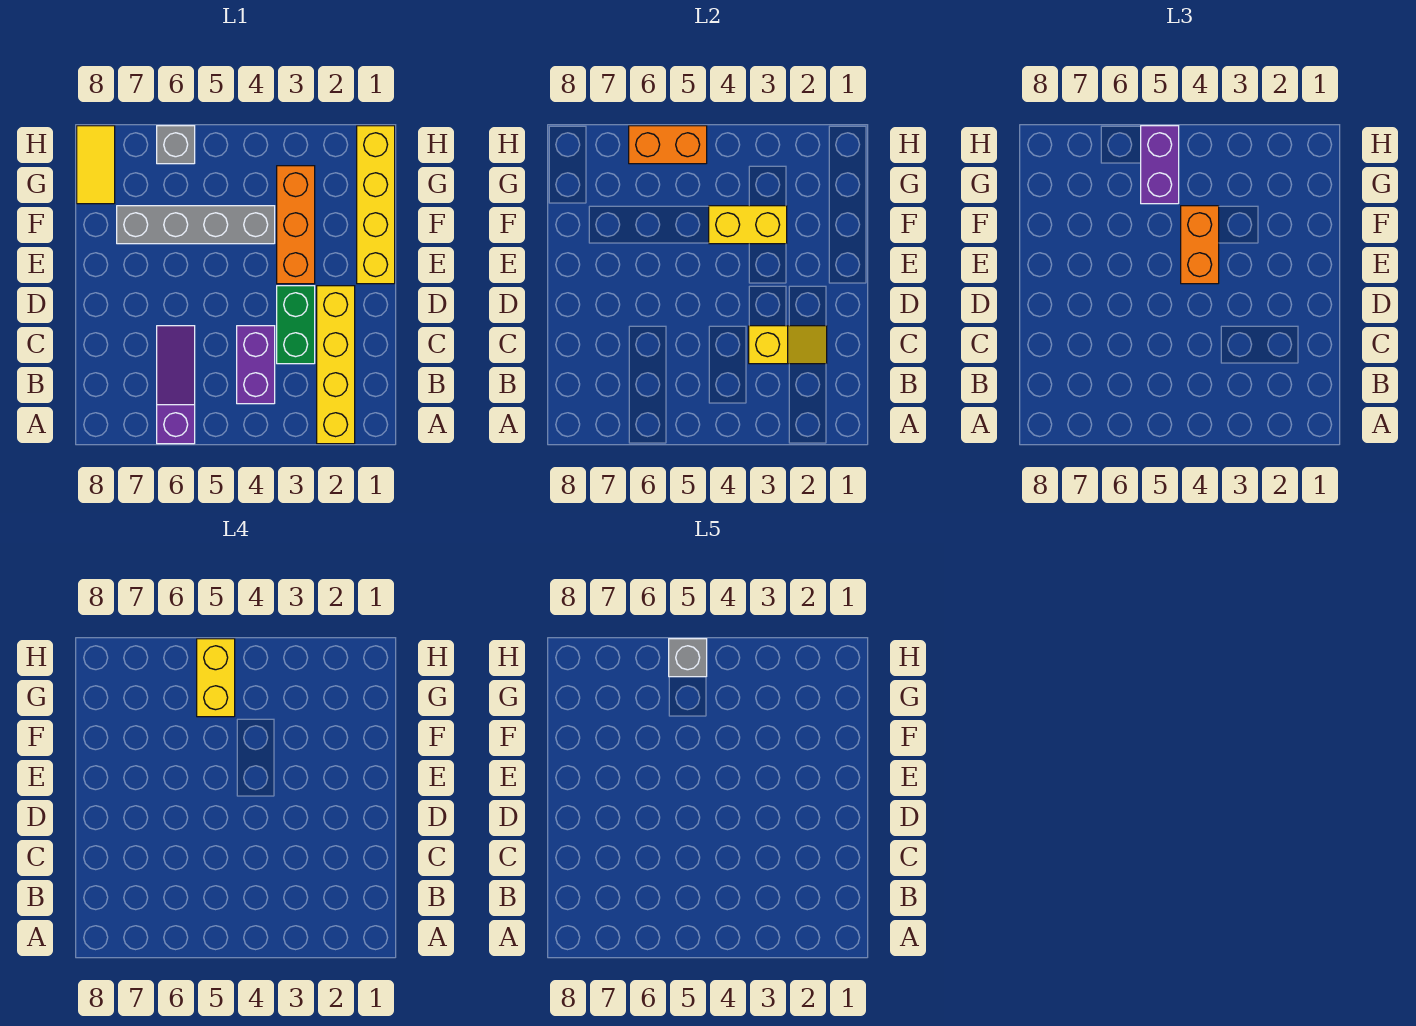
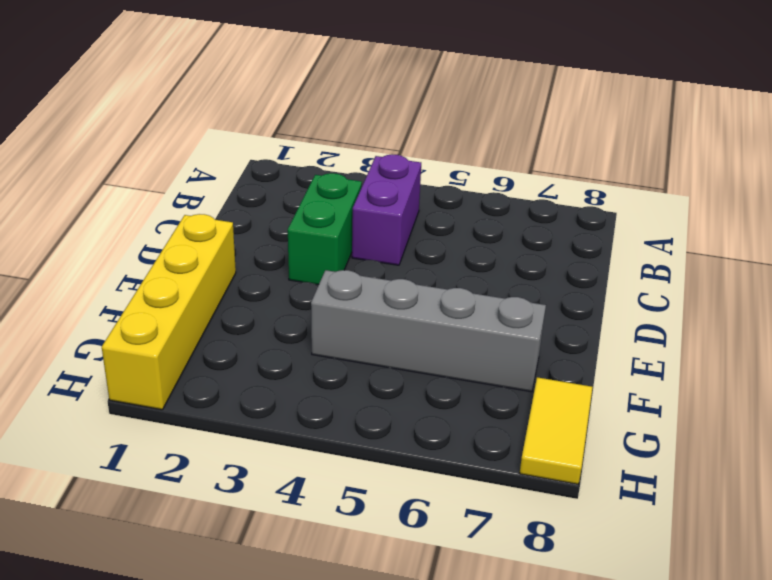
none -> yellow 1x4 brick [317,286,355,444]
none -> purple 1x3 slope [157,326,195,444]
none -> orange 1x3 brick [277,166,315,284]

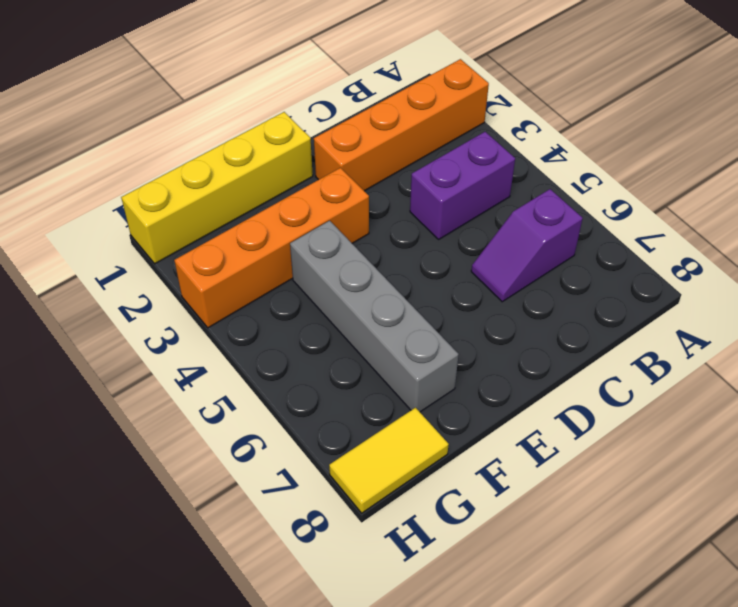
orange 1x4 brick [314,59,489,191] -> yellow 1x4 brick [317,286,355,444]
purple 1x2 slope [471,189,583,302] -> purple 1x3 slope [157,326,195,444]
orange 1x4 brick [174,168,369,328] -> orange 1x3 brick [277,166,315,284]
none -> green 1x2 brick [277,286,315,364]
none -> grey 1x1 brick [157,126,195,164]
none -> yellow 1x2 slope [749,326,827,364]

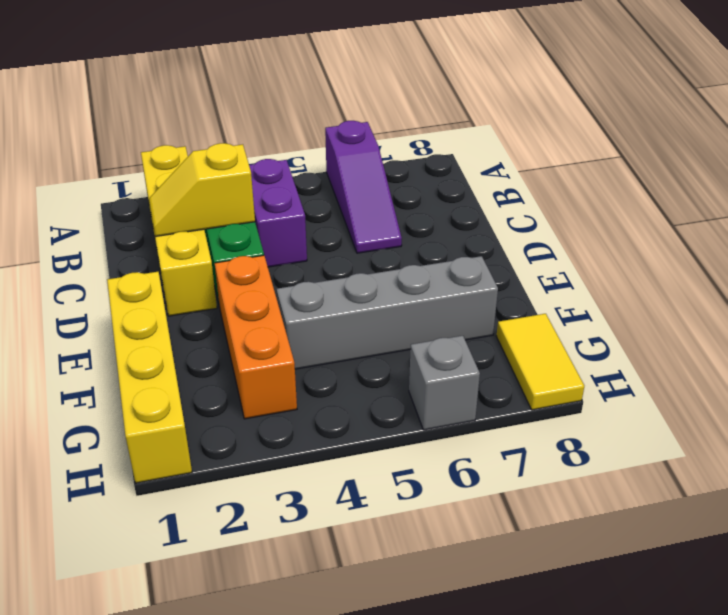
none -> yellow 1x2 brick [709,206,787,244]
none -> orange 1x2 brick [629,126,707,164]
none -> orange 1x2 brick [1181,206,1219,284]

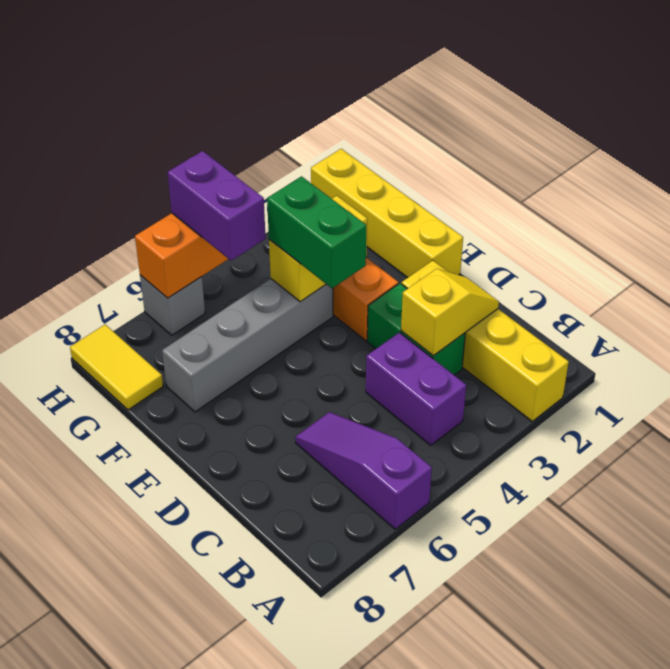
green 1x2 brick [267,176,366,288] -> orange 1x2 brick [1181,206,1219,284]
none -> yellow 1x2 brick [197,639,235,717]
none -> grey 1x1 brick [669,639,707,677]

